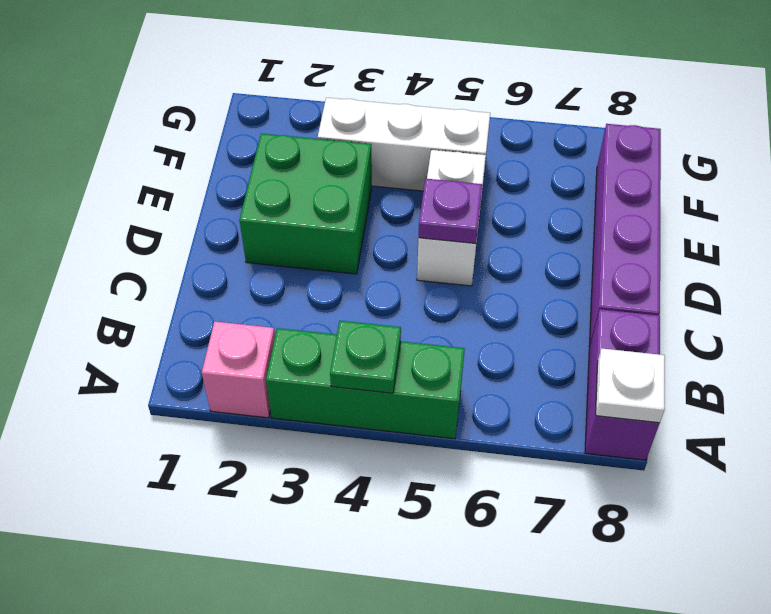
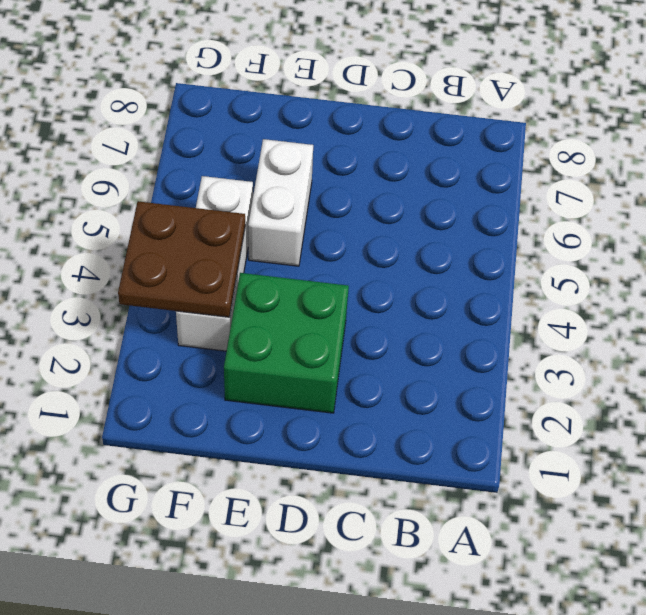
white 1x2 brick [248,139,313,266] -> white 1x2 brick turned to [417,150,486,286]
brown 2x2 plate [118,201,245,317] -> none
none -> pink 1x1 brick [202,321,275,418]
none -> green 1x3 brick [266,328,465,439]

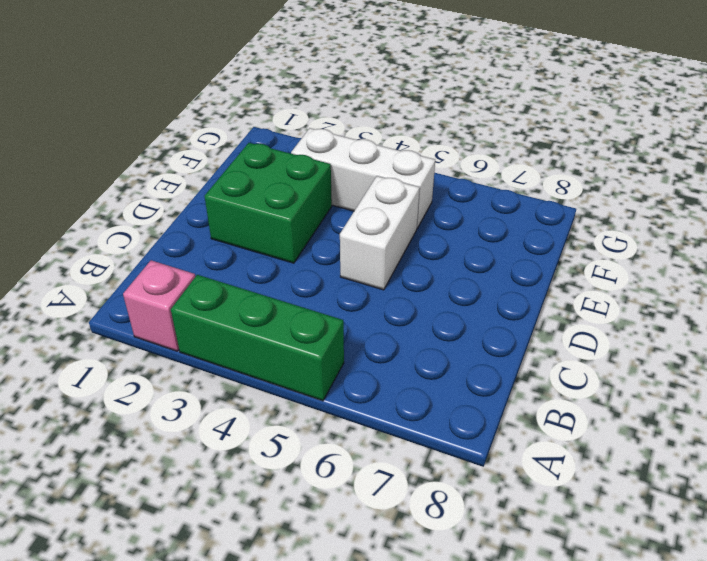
none -> purple 1x2 brick [585,309,660,460]
none -> purple 1x4 brick [589,124,661,347]

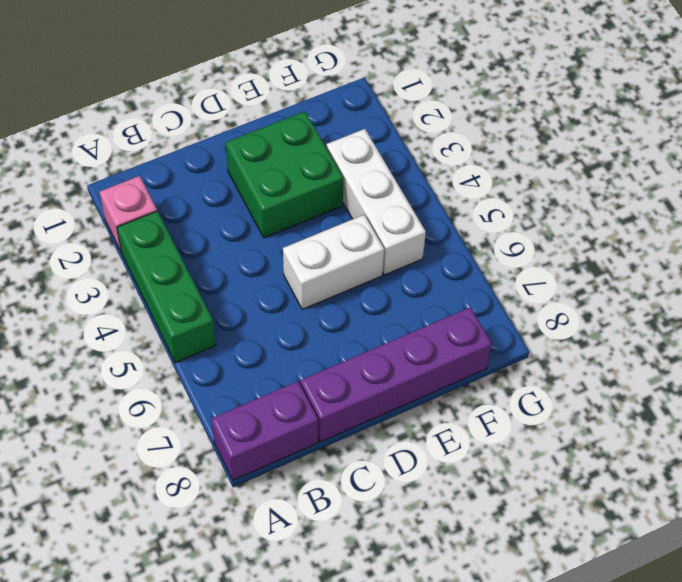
none -> green 1x1 plate [330,321,401,393]
none -> white 1x1 plate [596,348,665,423]

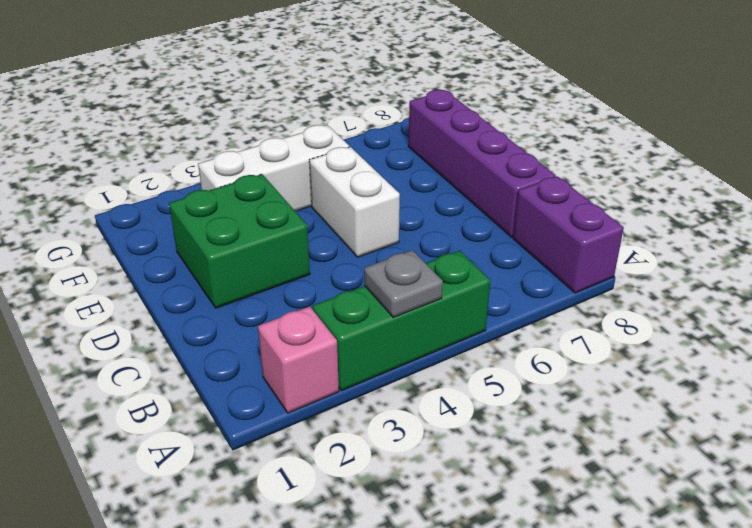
grey 1x1 plate [364,250,443,317] -> green 1x1 plate [330,321,401,393]
none -> white 1x1 plate [596,348,665,423]
none -> purple 1x1 plate [419,179,482,243]

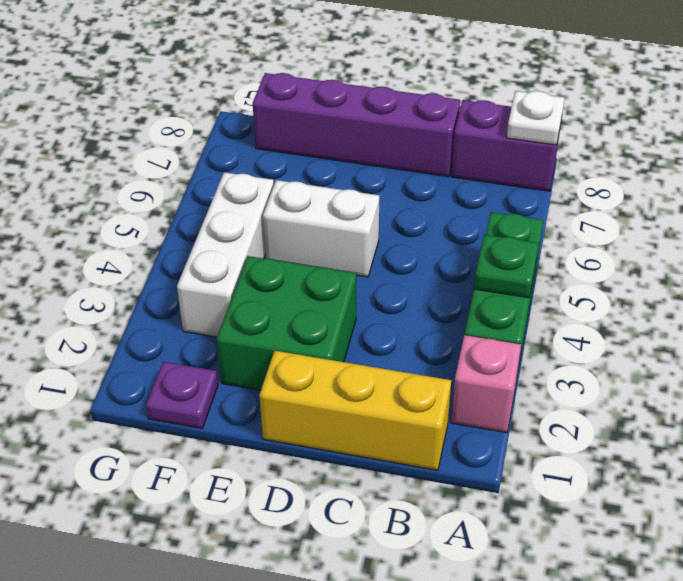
yellow 1x3 brick [259,351,451,470] -> none
purple 1x1 plate [146,362,218,428] -> purple 1x1 plate moved to [419,179,482,243]

